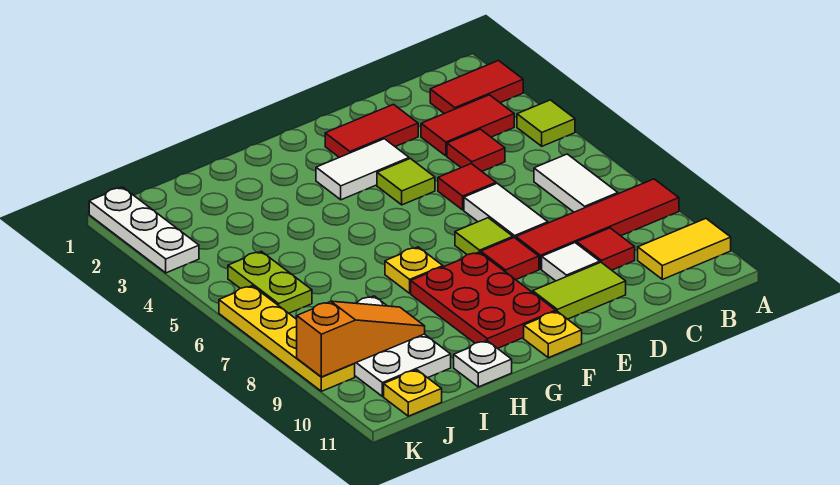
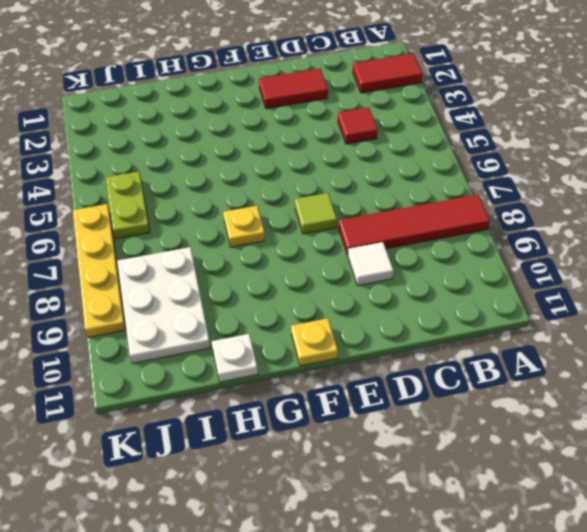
none -> lime 1x1 tile [517,100,575,146]
none -> yellow 1x2 tile [638,219,731,279]
none -> red 1x2 tile [421,95,514,156]

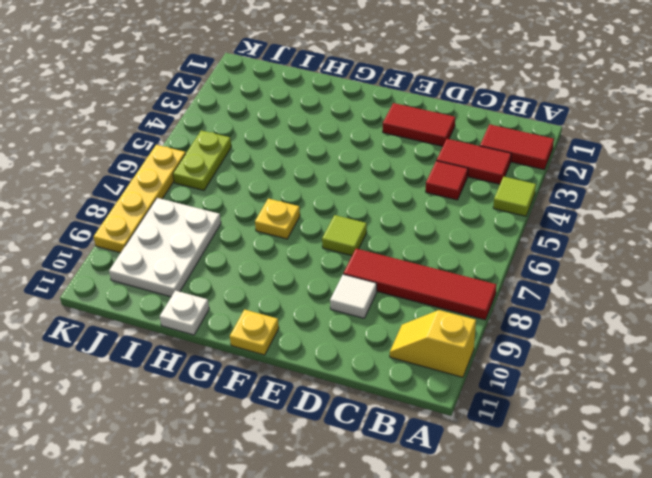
yellow 1x2 slope [390,310,476,377] -> yellow 1x2 tile [638,219,731,279]
none -> white 1x2 tile [534,154,618,212]
none -> red 1x1 tile [577,228,635,270]
none -> red 1x1 tile [438,164,496,210]

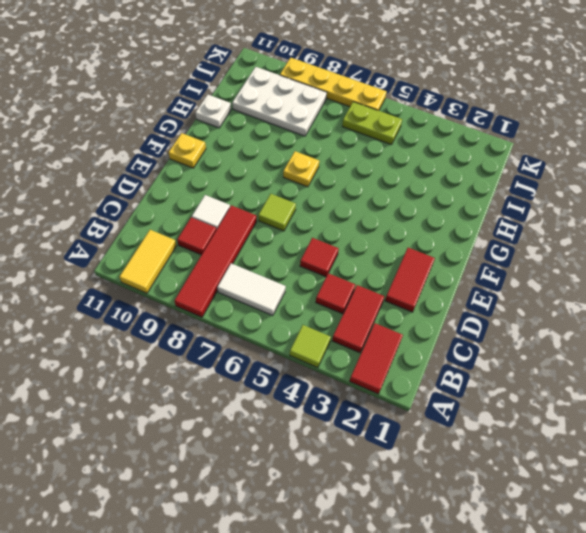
none -> white 1x2 tile [464,183,548,238]
none -> lime 1x2 tile [533,262,626,319]
none -> white 1x2 tile [316,139,409,200]

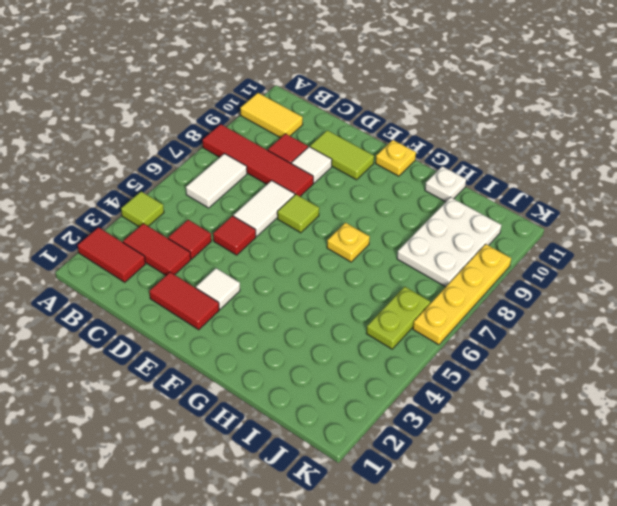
white 1x1 tile [196,268,240,309] -> white 1x2 tile [316,139,409,200]
none -> lime 1x1 tile [377,159,435,205]
none -> red 1x1 tile [481,238,539,280]
none -> red 2x3 plate [411,252,556,348]

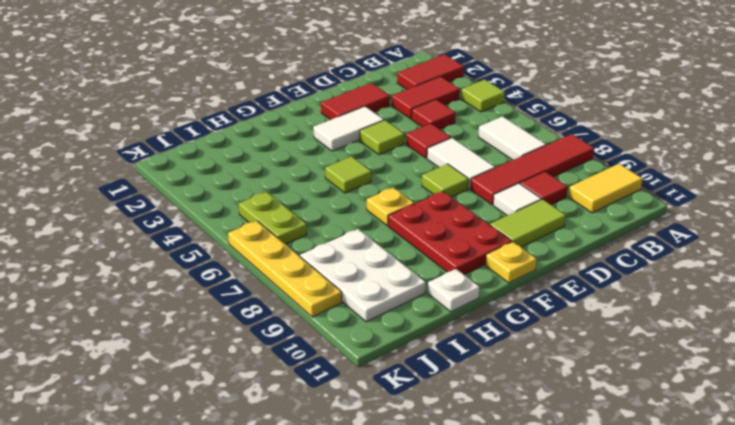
lime 1x1 tile [325,157,371,193] -> none
none -> red 1x1 tile [481,238,539,280]
none -> yellow 1x1 plate [384,370,442,416]
none -> white 1x3 plate [89,187,199,273]

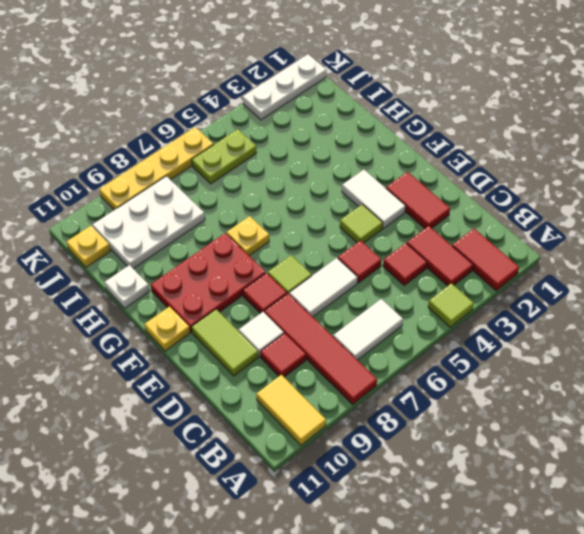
none -> orange 1x3 slope [297,301,425,377]

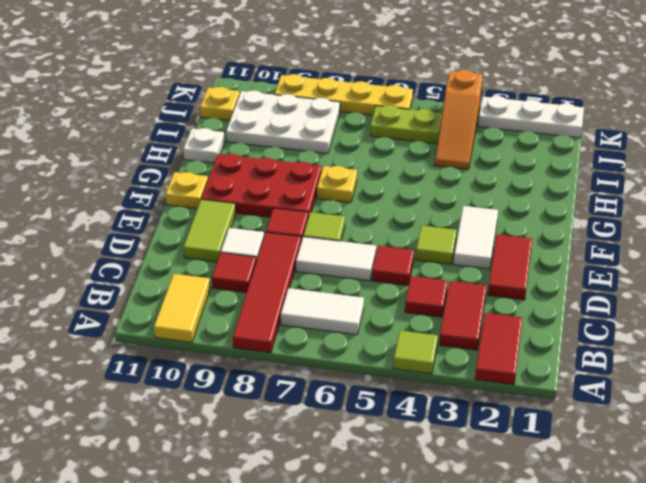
orange 1x3 slope [435,70,483,169] -> orange 1x3 slope moved to [297,301,425,377]

